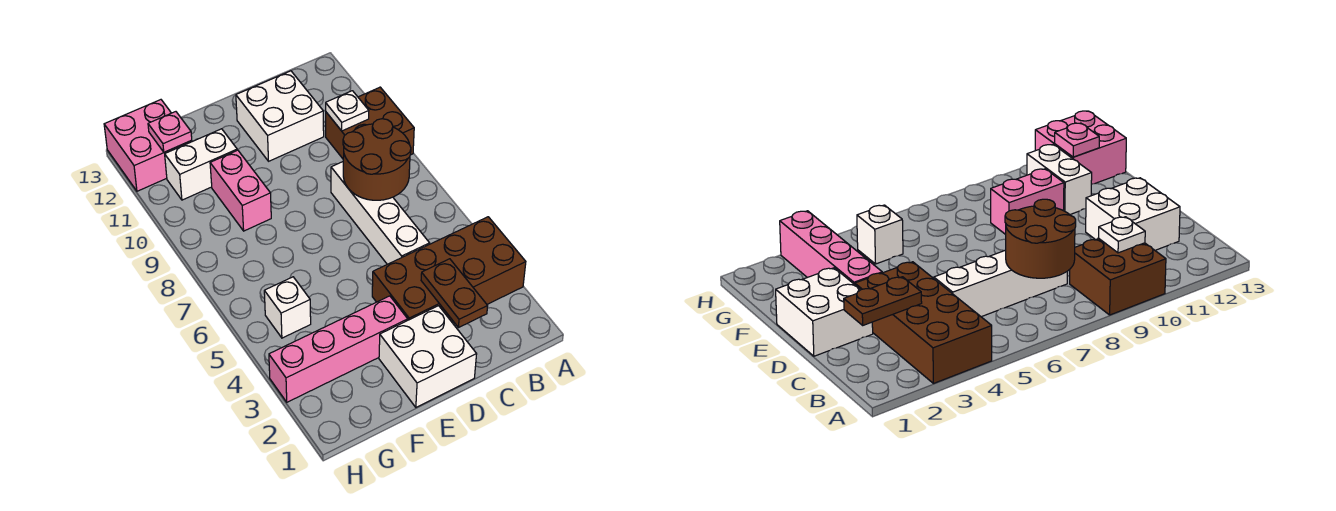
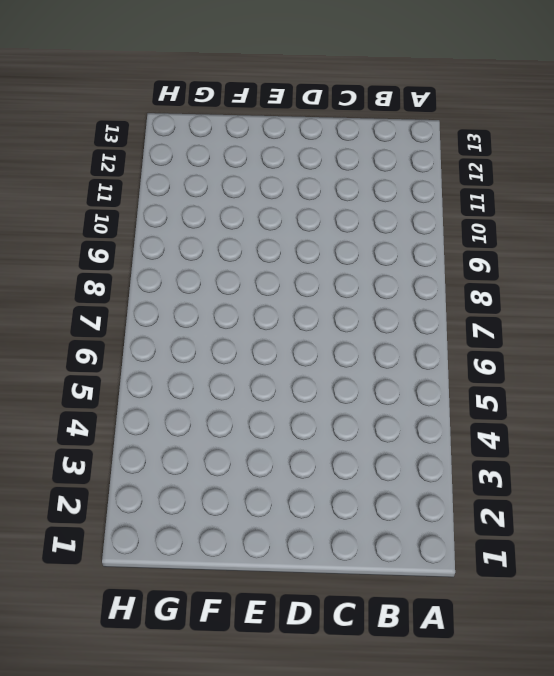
none -> brown 2x4 brick [372,217,526,322]
none -> brown 2x2 brick [326,87,414,159]
none -> white 1x4 brick [331,162,430,264]

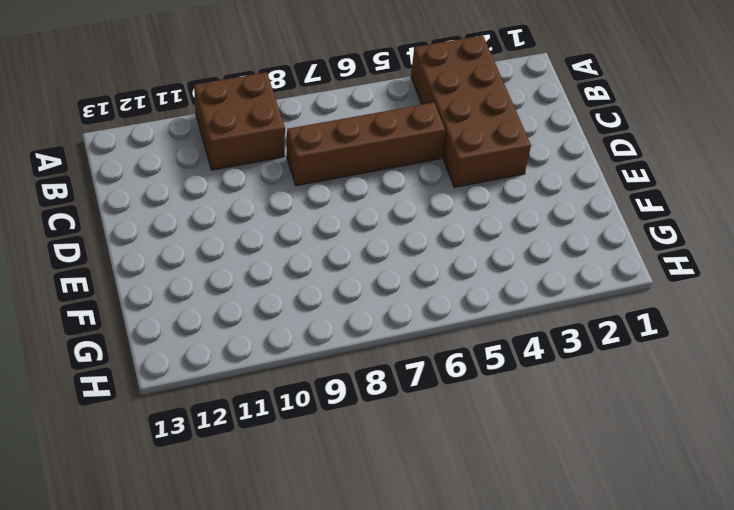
brown 1x4 brick [287,103,445,186] -> white 1x4 brick [331,162,430,264]
none -> white 2x2 brick [236,71,324,161]
none -> white 2x2 brick [379,306,477,407]
none -> pink 1x4 brick [269,296,408,402]

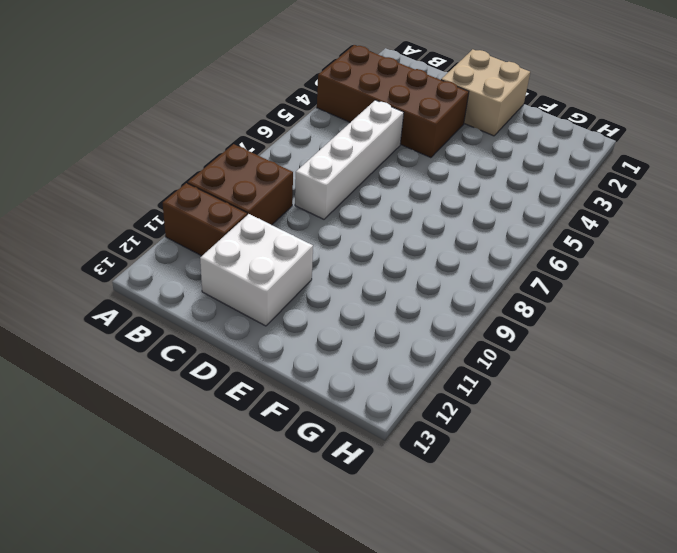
brown 1x2 brick [163,183,247,256] -> none
tan 2x2 brick [441,49,530,136] -> white 2x2 brick [379,306,477,407]
none -> pink 1x4 brick [269,296,408,402]
none -> pink 1x2 brick [210,150,271,231]
none -> white 1x2 brick [165,129,237,200]

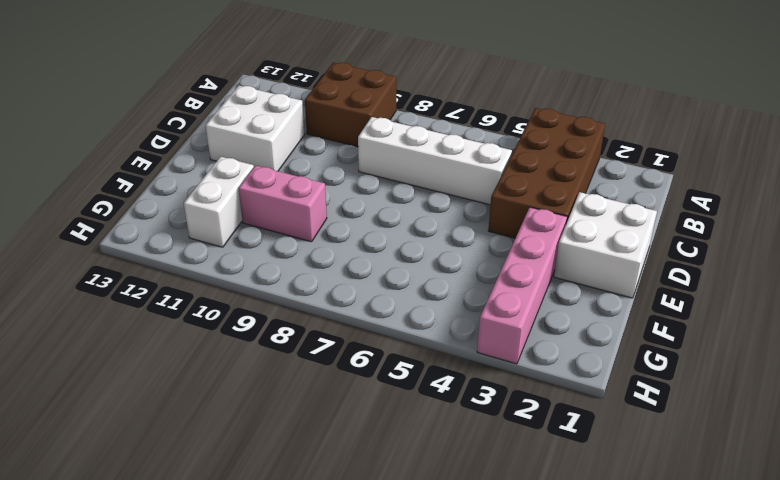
none -> white 1x1 brick [264,277,311,338]
none -> pink 2x2 brick [104,100,192,191]
none -> brown 2x2 round brick [343,119,411,200]

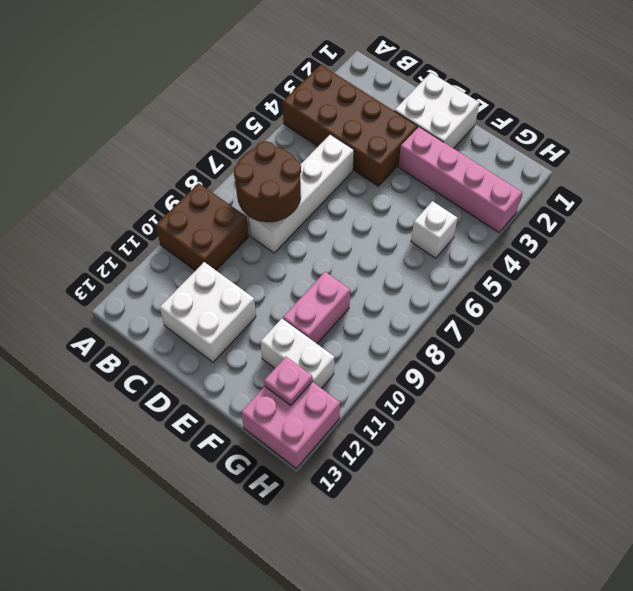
none -> white 1x1 plate [326,91,369,131]
none -> brown 1x2 plate [421,259,488,327]

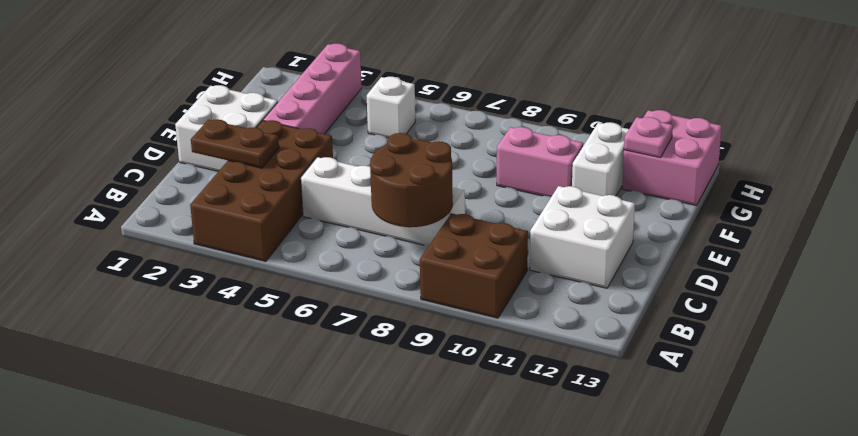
none -> white 1x1 plate [326,91,369,131]

